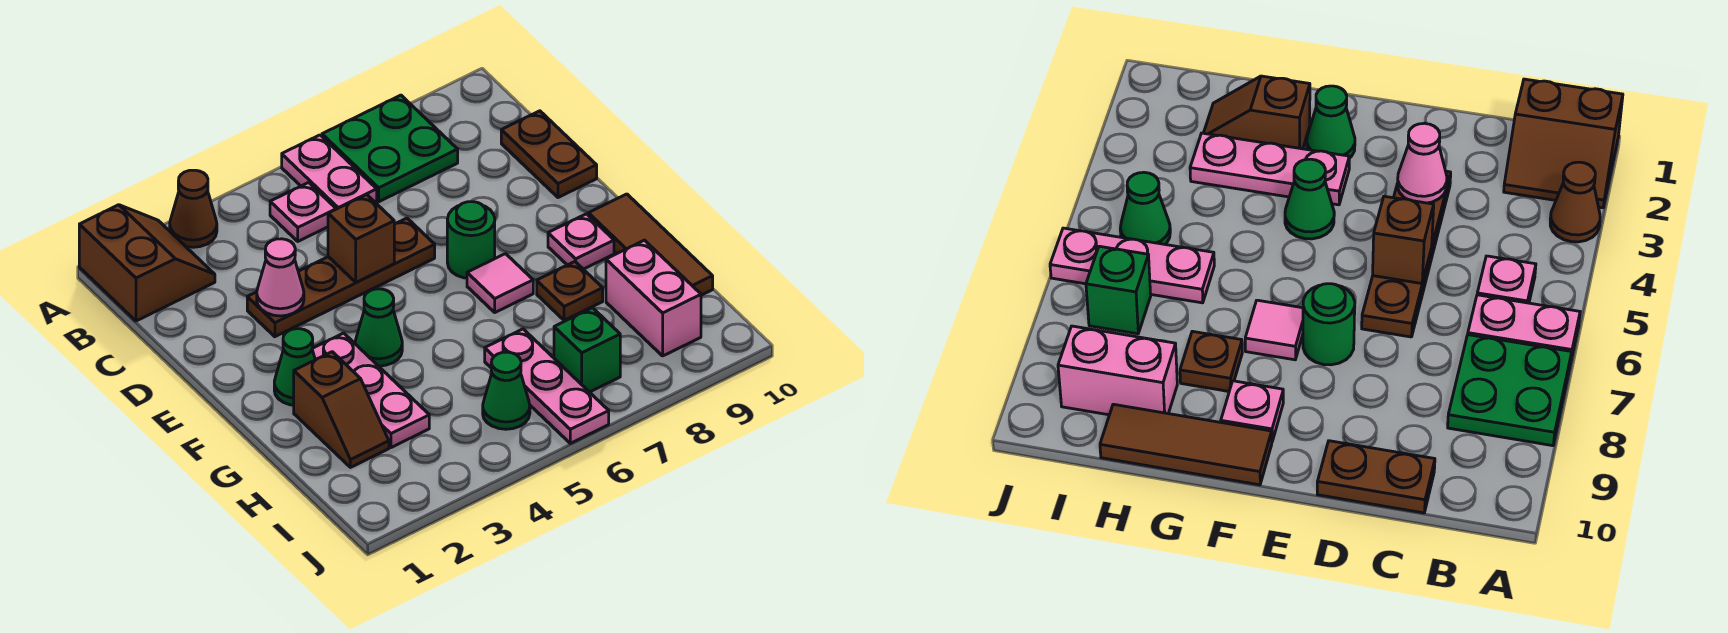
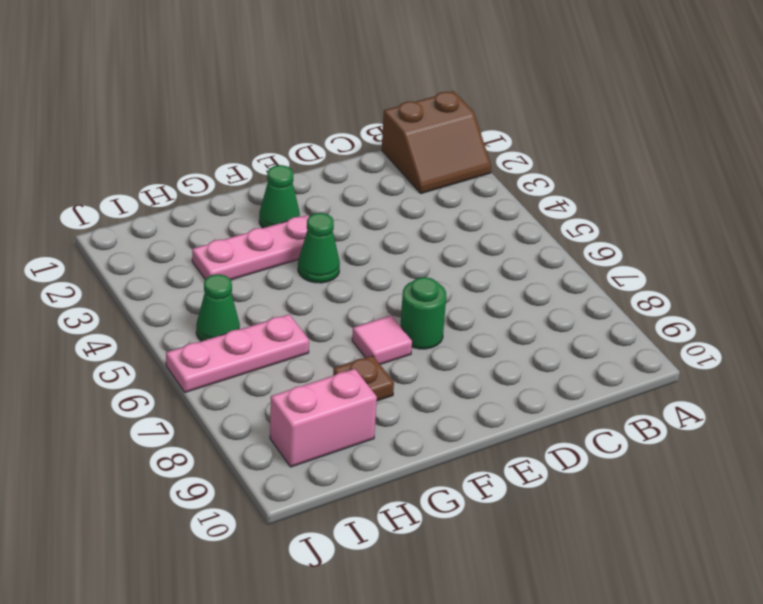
none -> brown 1x1 cone [170,170,217,247]
none -> pink 1x2 plate [282,135,377,209]
none -> green 2x2 plate [322,95,458,202]

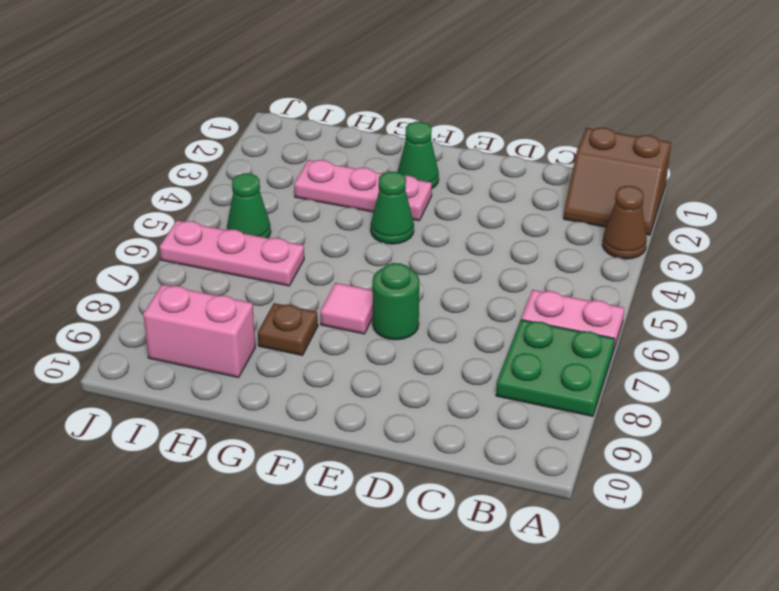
none -> pink 1x1 plate [270,183,336,241]
none -> brown 1x2 plate [501,111,597,198]
none -> brown 1x4 plate [247,218,435,337]

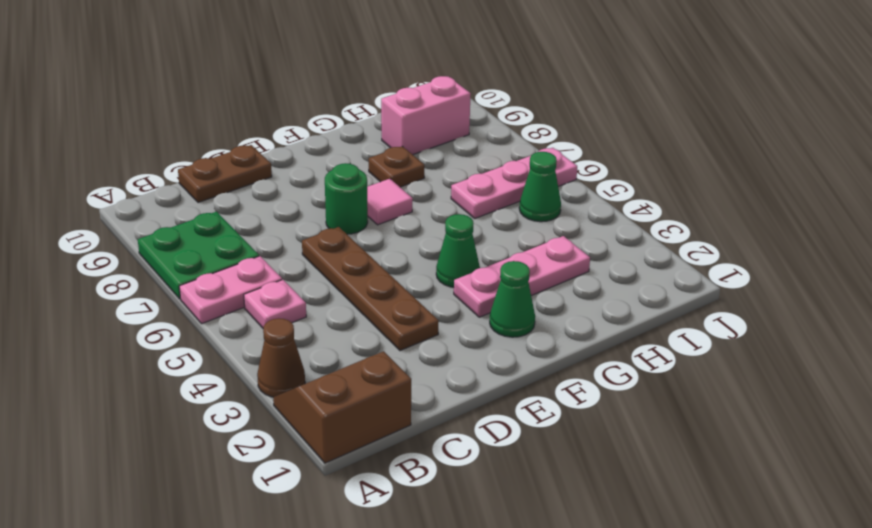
none -> pink 1x1 plate [548,214,614,269]
none -> brown 1x3 tile [588,194,713,295]
none -> brown 1x2 slope [294,352,389,467]

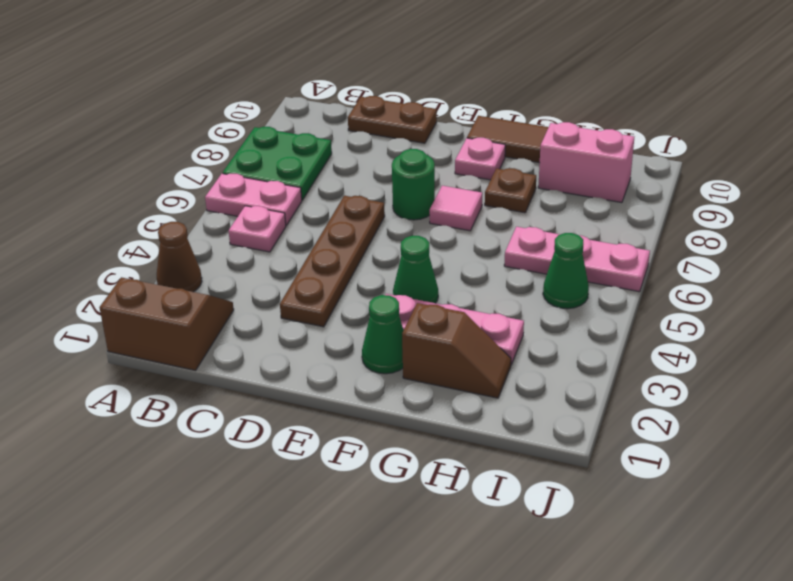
none -> green 1x1 brick [554,308,620,392]
none -> pink 1x1 cone [257,239,304,316]
none -> brown 1x1 brick [328,194,394,282]

